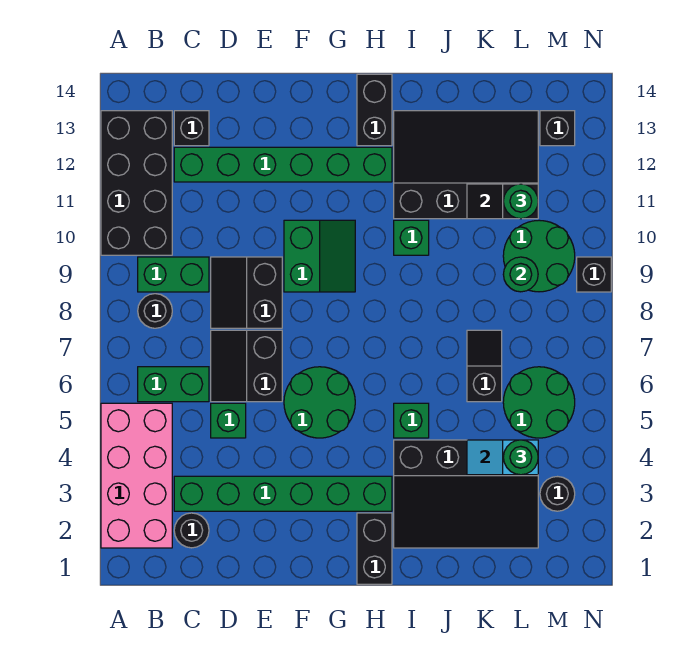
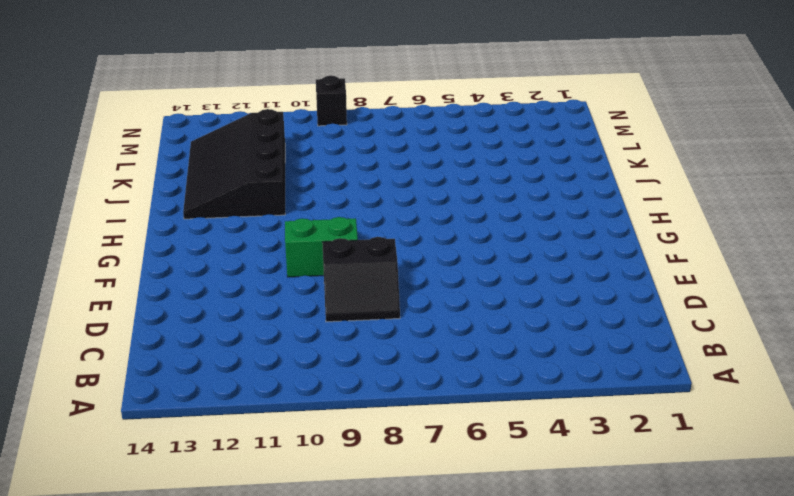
none -> pink 2x4 brick [101,403,172,548]
none -> black 2x4 brick [101,111,172,255]
none -> green 1x2 brick [138,367,209,402]
none -> black 1x1 round brick [138,294,172,328]

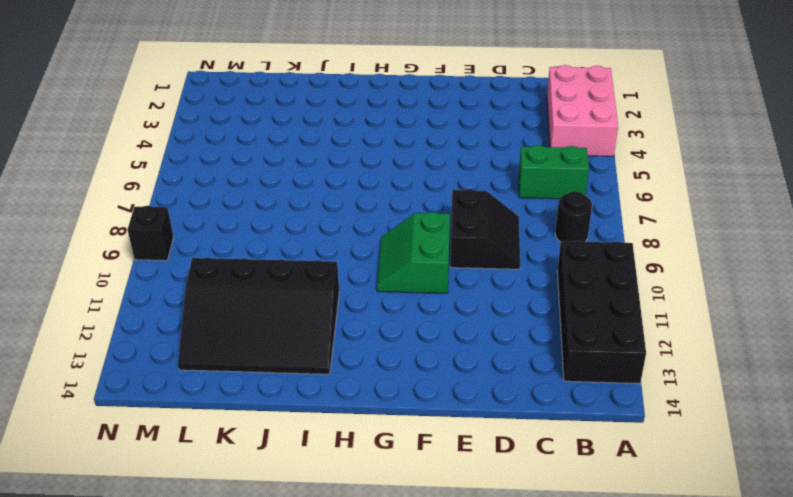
pink 2x3 brick [547,65,618,156] -> pink 2x4 brick [101,403,172,548]
none -> green 1x2 brick [138,257,209,292]
none -> black 1x1 round brick [174,513,209,548]
none -> green 1x6 brick [174,476,392,511]
none -> green 1x6 brick [174,147,392,182]

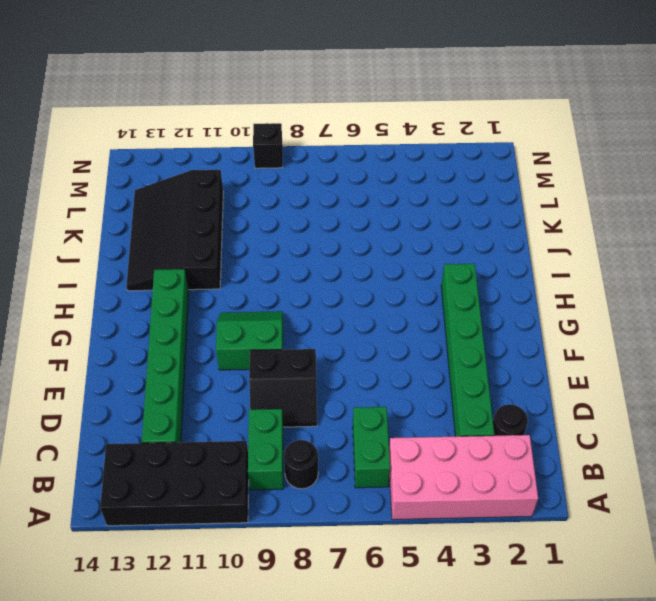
none -> black 1x1 brick [174,111,209,146]
none -> green 1x1 brick [211,403,246,438]
none -> black 2x2 slope [211,330,282,402]
none -> green 2x2 round brick [284,367,355,438]

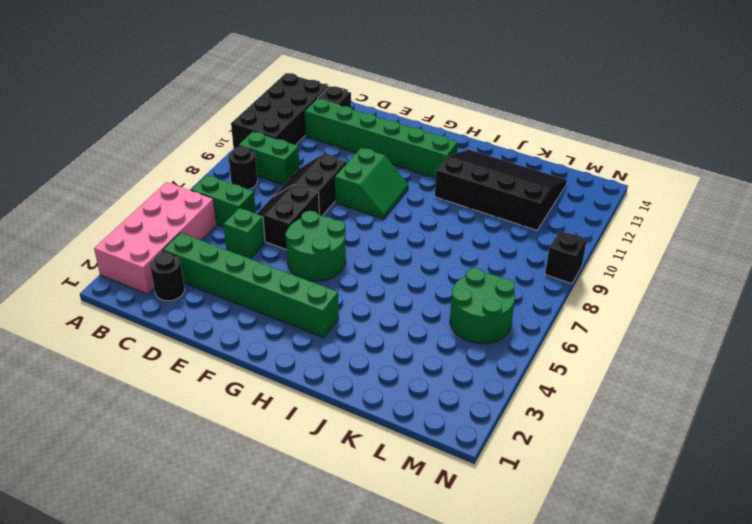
none -> black 1x2 brick [357,513,392,584]
none -> black 1x2 brick [357,74,392,146]
none -> black 3x4 slope [394,440,538,548]
none -> green 1x1 brick [394,403,429,438]

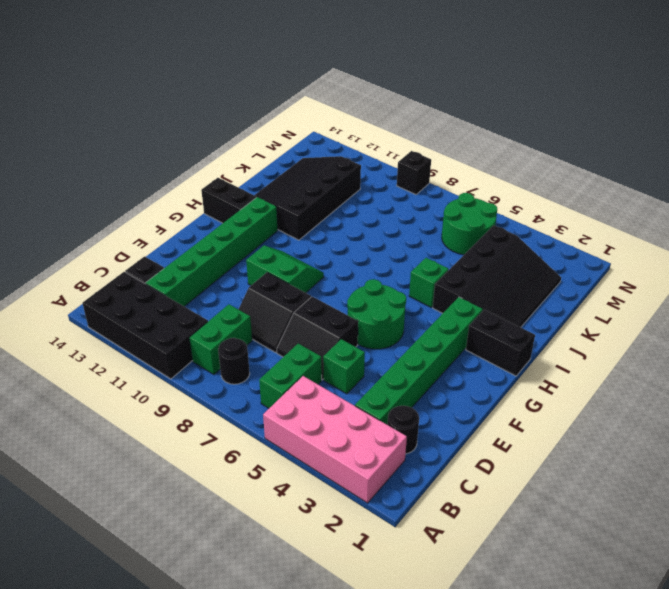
none -> green 1x1 brick [394,220,429,255]
none -> black 1x2 slope [467,330,502,402]
none -> green 2x2 round brick [503,220,575,292]
none -> black 1x1 round brick [540,477,575,511]

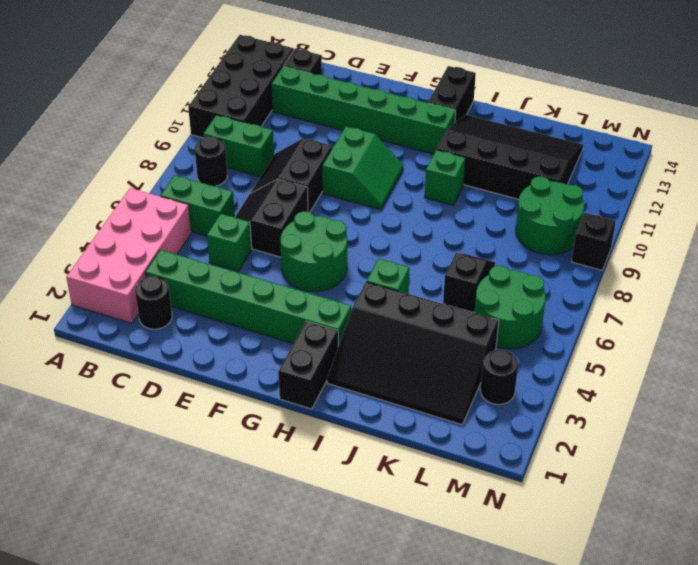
none -> black 1x1 brick [540,111,575,146]
none -> cyan 1x2 slope [467,440,538,475]
none -> black 1x2 slope [467,184,538,219]
none -> green 1x1 round brick [503,257,538,292]

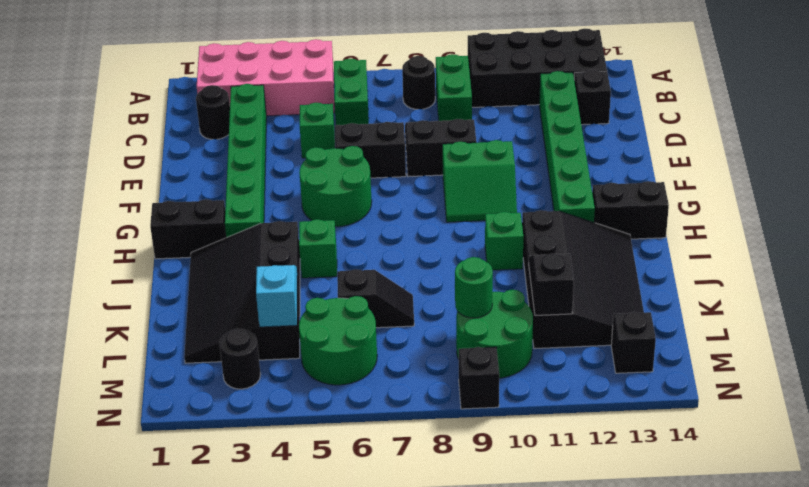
none -> green 1x1 round brick [503,440,538,475]
none -> green 1x1 round brick [503,184,538,219]

